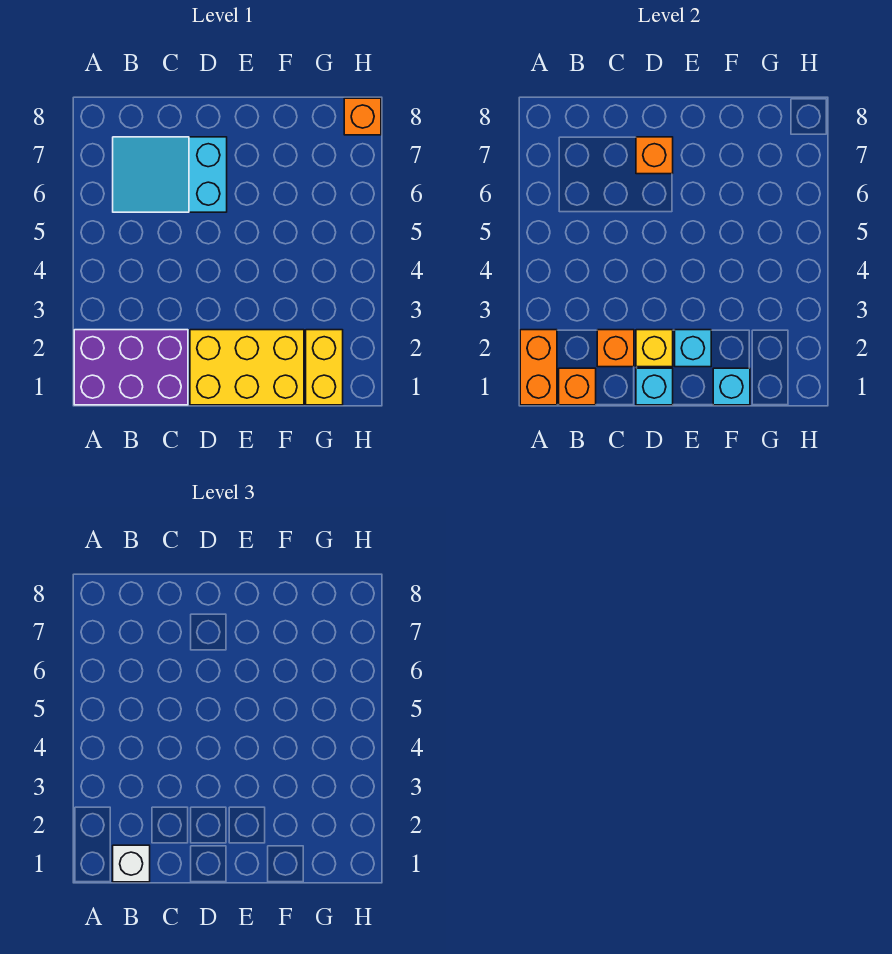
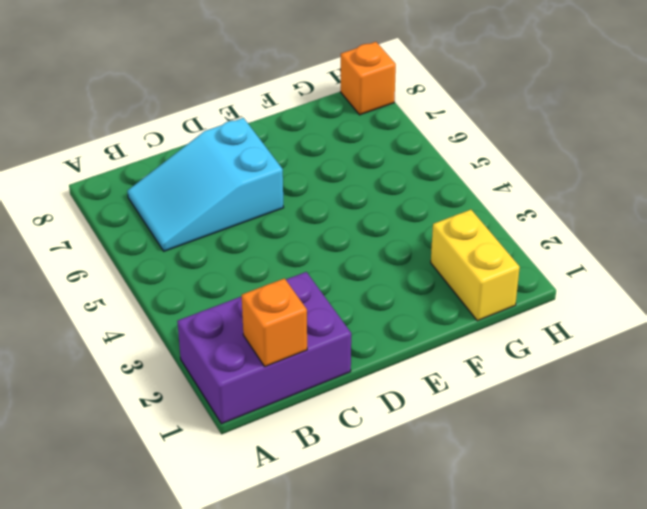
none -> yellow 2x3 brick [190,330,304,405]
none -> orange 1x2 brick [520,330,557,405]
none -> orange 1x1 brick [597,330,634,367]

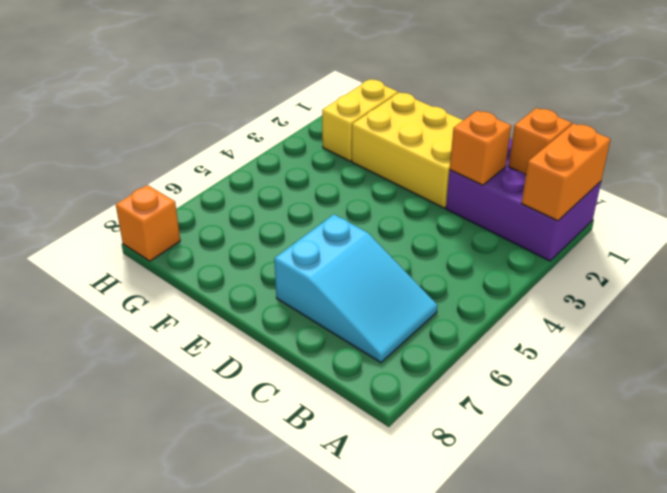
none -> cyan 1x1 brick [636,368,673,405]
none -> yellow 1x1 brick [636,330,673,367]
none -> orange 1x1 brick [636,137,673,174]

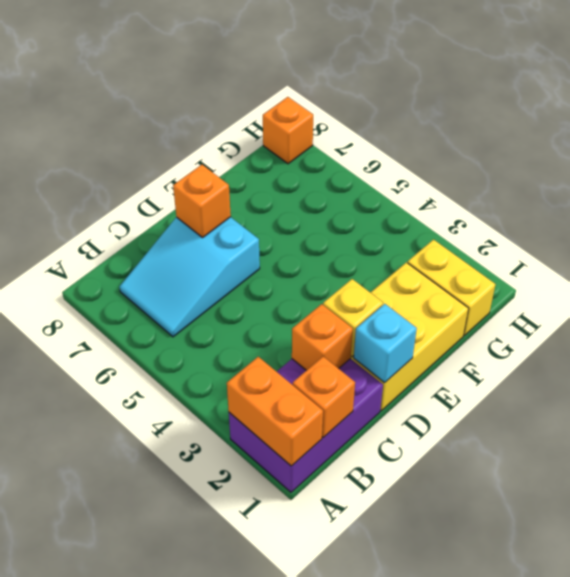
none -> cyan 1x1 brick [675,330,711,367]
none -> cyan 1x1 brick [713,368,750,405]
none -> white 1x1 brick [113,845,150,882]

